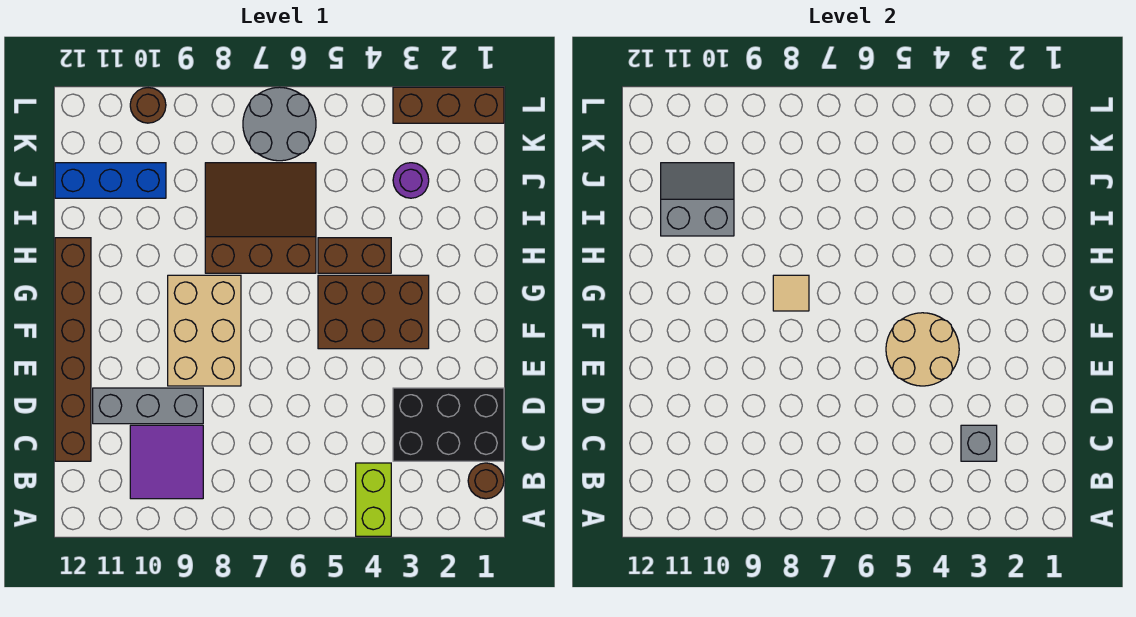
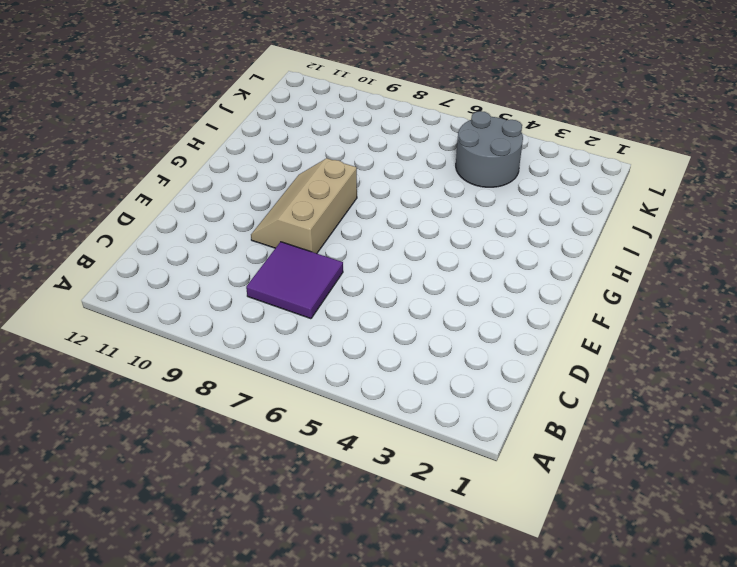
purple 2x2 tile [246,242,343,319] -> purple 2x2 tile moved to [130,425,203,499]
tan 2x3 slope [251,158,357,253] -> tan 2x3 brick [168,275,241,386]
grey 2x2 round brick [456,111,523,187] -> grey 2x2 round brick moved to [243,87,316,161]
none -> lime 1x2 brick [356,463,391,536]
none -> brown 1x1 round brick [468,463,504,499]
none -> black 2x3 brick [393,388,504,461]

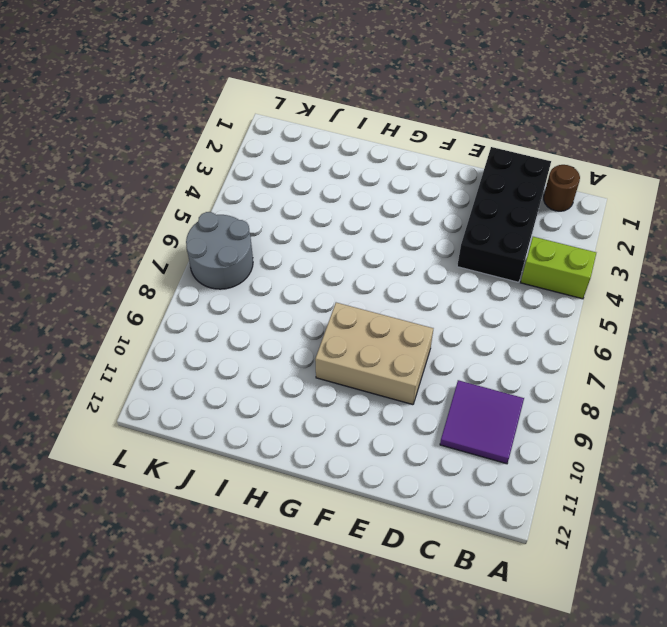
black 2x4 brick [457,147,551,282] -> black 2x3 brick [393,388,504,461]
none -> brown 1x6 brick [55,238,91,461]
none -> grey 1x3 brick [93,388,203,424]
none -> brown 2x3 brick [318,275,429,349]

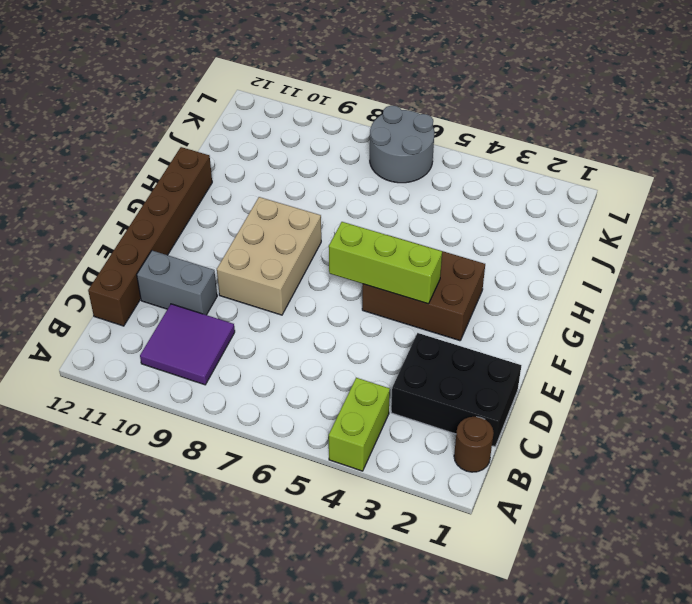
grey 1x2 brick [137,251,217,315] -> grey 1x3 brick [93,388,203,424]
lime 1x3 brick [329,222,442,304] -> tan 2x2 round brick [886,313,959,386]
none -> brown 1x2 brick [318,238,391,273]
none -> brown 3x3 slope [205,163,316,273]
none -> purple 1x1 round brick [393,163,429,198]

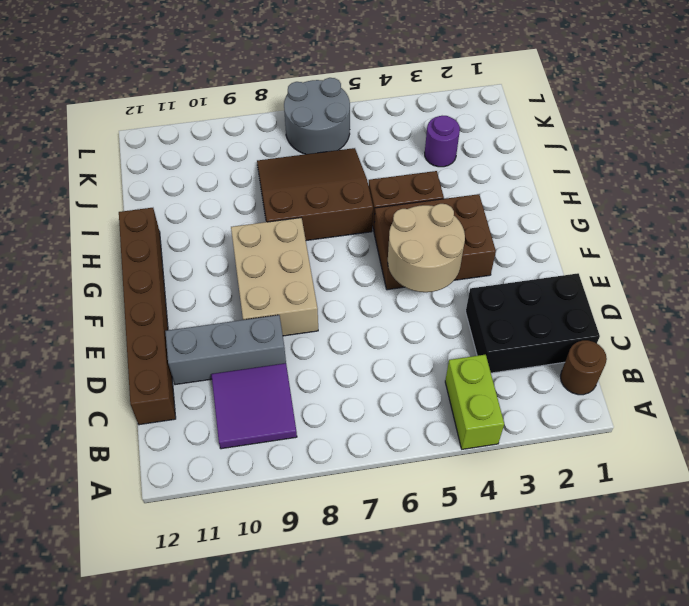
none -> blue 1x3 brick [55,163,166,198]
none -> brown 1x3 brick [393,87,504,123]
none -> brown 1x1 round brick [130,88,166,123]

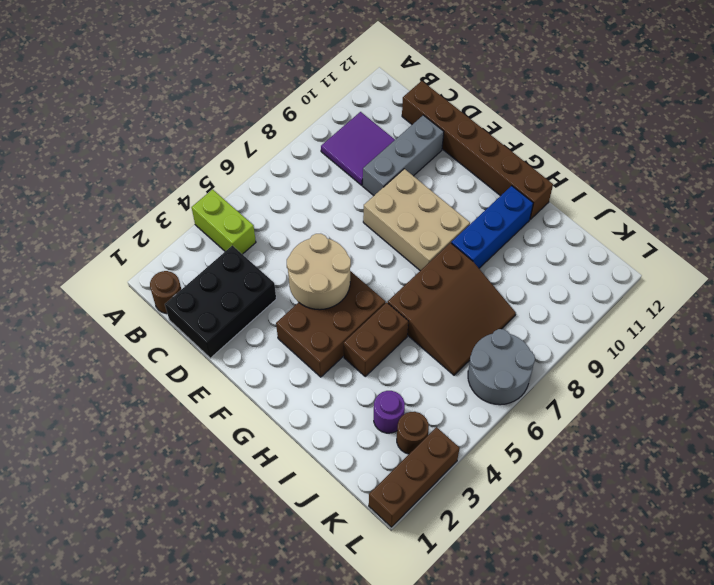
blue 1x3 brick [451,186,533,268] -> blue 1x3 brick moved to [55,163,166,198]
brown 1x1 round brick [397,412,429,454] -> brown 1x1 round brick moved to [130,88,166,123]
none -> grey 1x1 brick [961,425,997,461]
none -> tan 1x1 tile [773,275,809,311]
none -> grey 2x2 slope [661,163,734,236]

